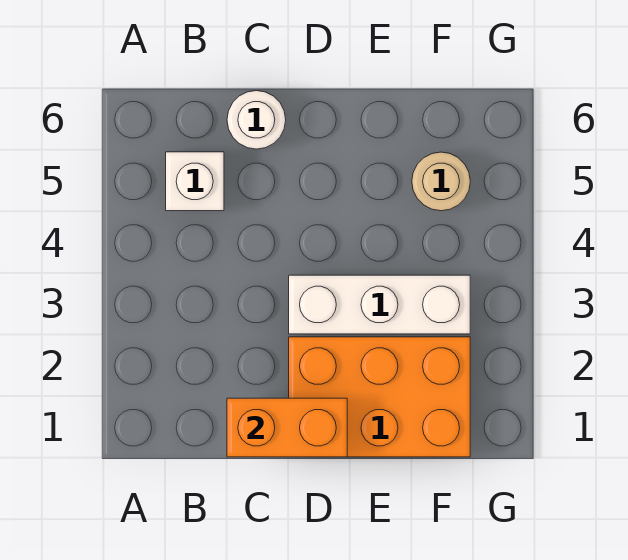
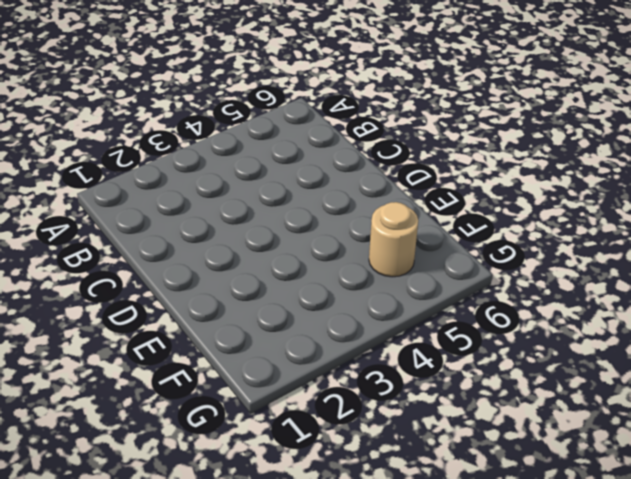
none -> white 1x1 brick [166,152,224,211]
none -> white 1x1 round brick [227,91,286,149]

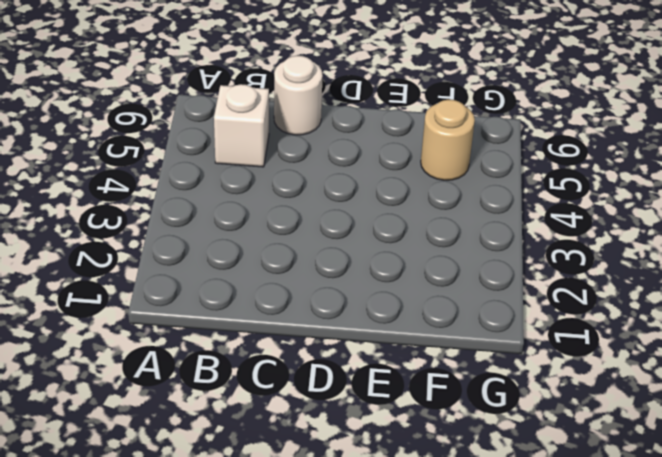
none -> orange 2x3 brick [289,337,470,457]
none -> white 1x3 brick [289,275,470,334]

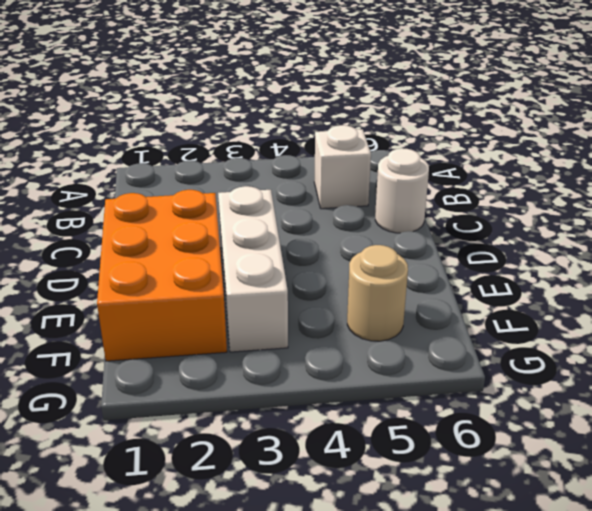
none -> orange 1x2 brick [227,398,347,457]

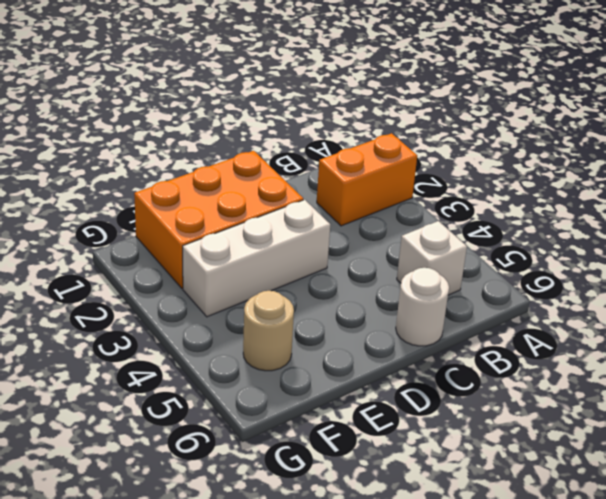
orange 1x2 brick [317,133,417,226] -> orange 1x2 brick moved to [227,398,347,457]

